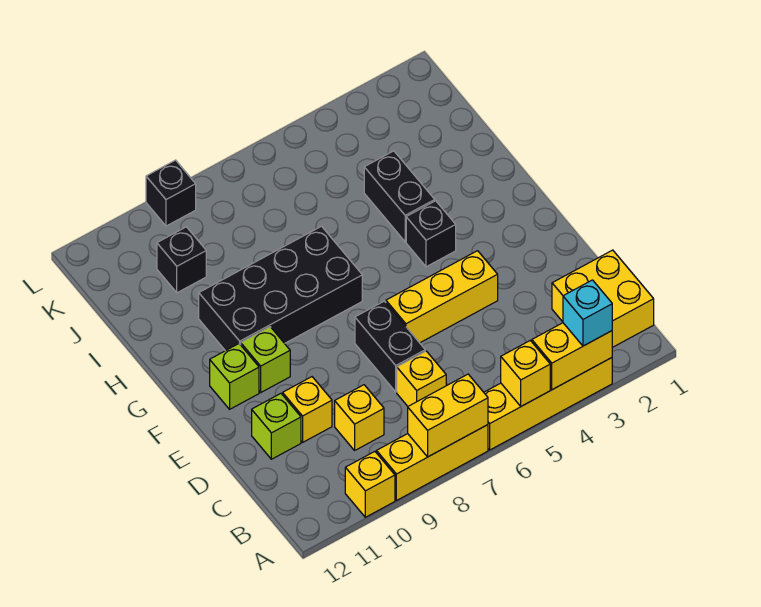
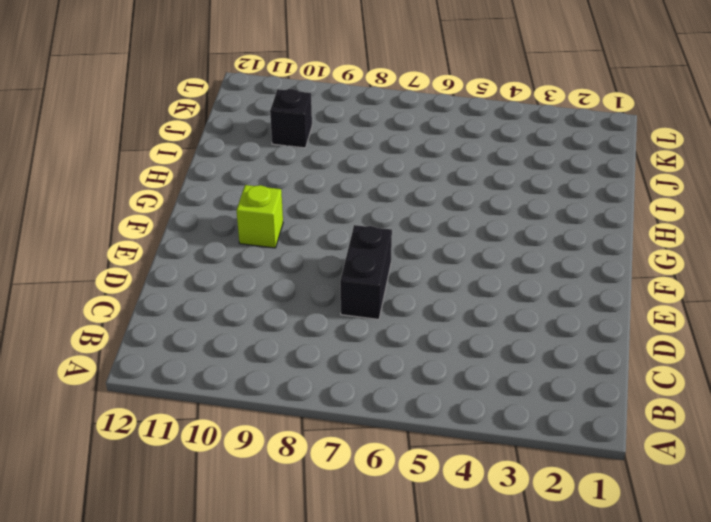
none -> yellow 1x4 brick [484,358,612,450]
none -> yellow 1x3 brick [376,425,488,501]
none -> yellow 1x1 brick [345,452,395,517]

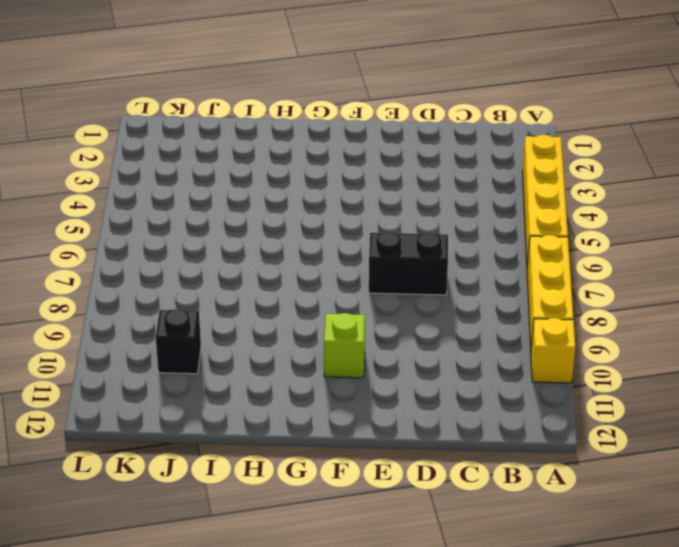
none -> yellow 2x2 brick [552,250,654,348]
none -> yellow 1x1 brick [397,351,446,406]
none -> yellow 1x1 brick [335,385,384,450]

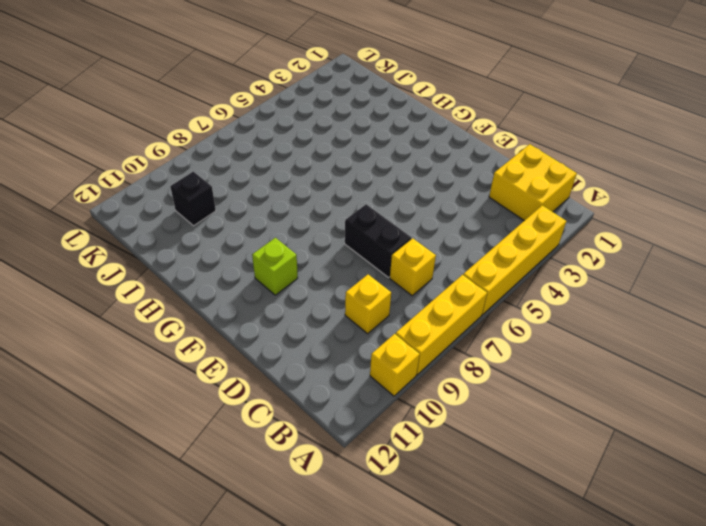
none -> yellow 1x1 brick [283,377,332,442]
none -> lime 1x1 brick [252,394,301,459]
none -> yellow 1x3 brick [386,251,498,343]

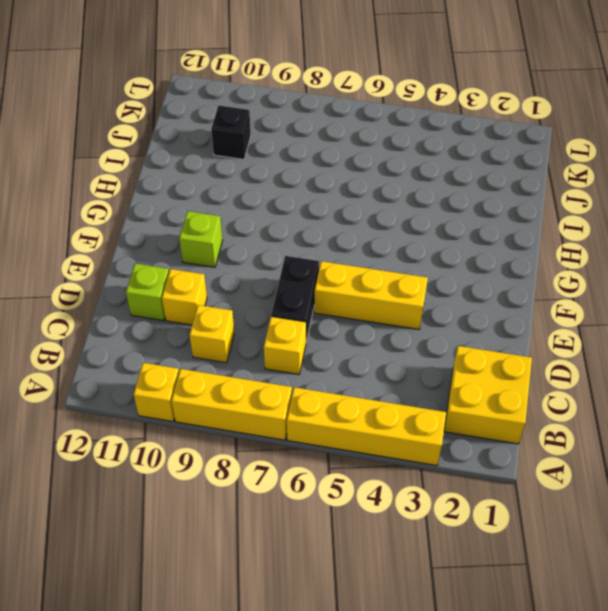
none -> lime 1x1 brick [210,344,259,409]
none -> black 1x1 brick [406,201,456,267]
none -> black 2x4 brick [199,226,362,351]

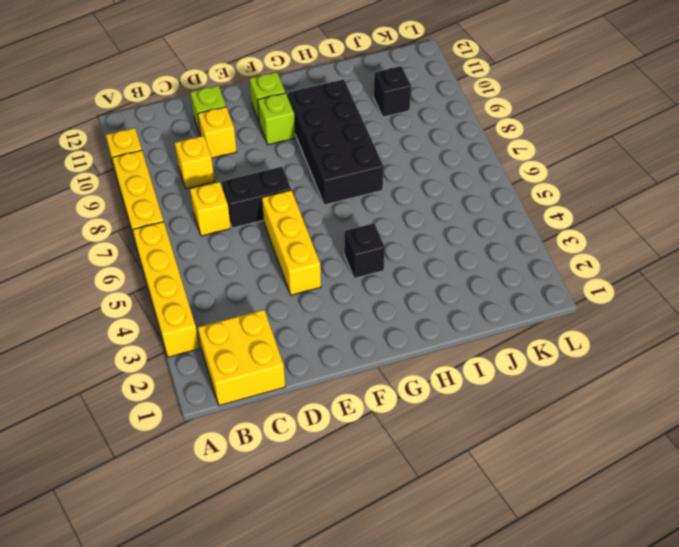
none -> black 1x2 brick [364,151,435,242]
none -> black 1x1 brick [146,160,196,226]
none -> yellow 1x2 brick [532,323,612,390]

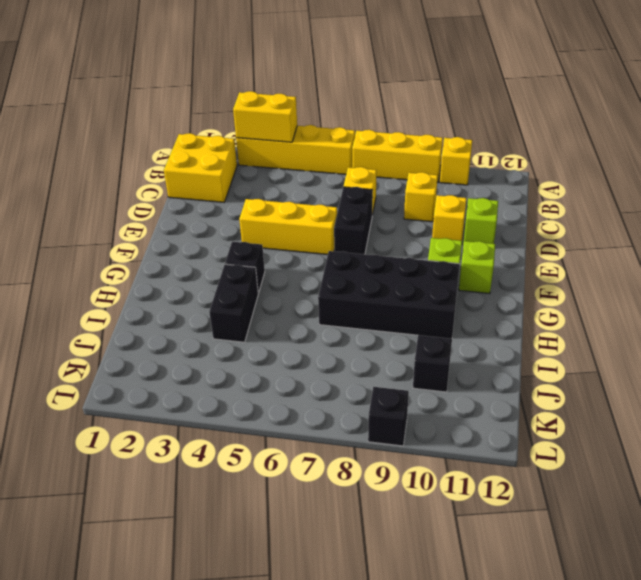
none -> yellow 1x1 brick [501,341,550,406]
none -> yellow 1x2 brick [408,374,488,457]
none -> cyan 1x1 brick [563,280,612,346]

